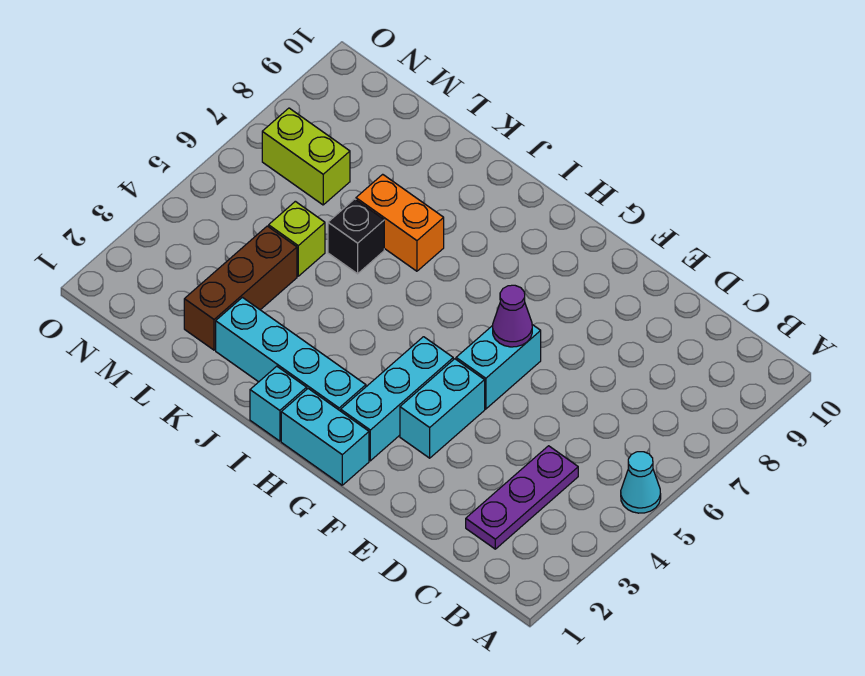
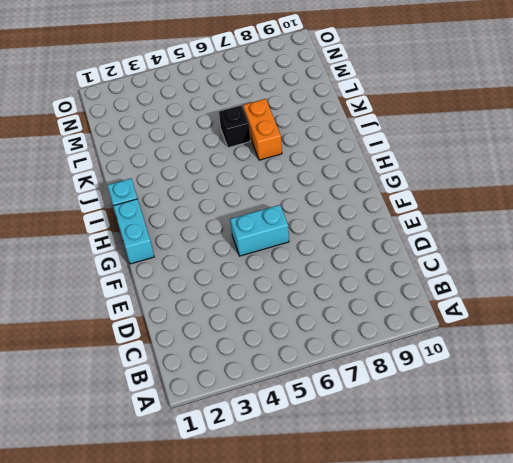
none -> cyan 1x1 cone [621,452,661,513]
none -> purple 1x3 plate [466,446,578,549]
none -> cyan 1x2 brick [400,359,485,458]

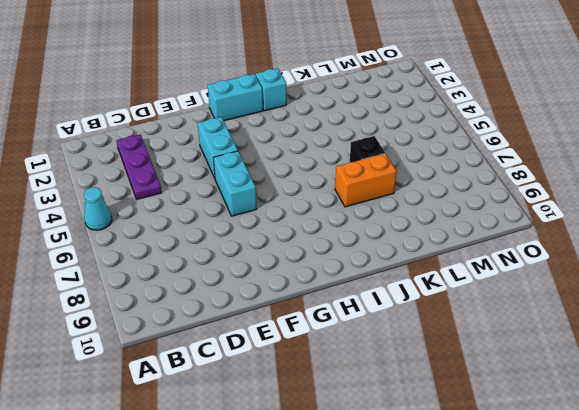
none -> cyan 1x3 brick [341,337,453,461]
none -> cyan 1x4 brick [216,297,366,411]
none -> brown 1x3 brick [184,226,297,350]

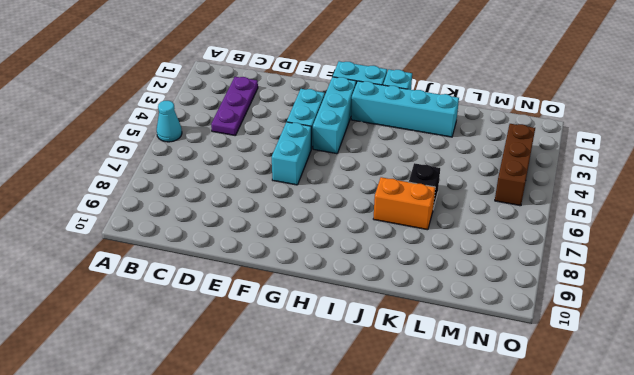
brown 1x3 brick [495,124,535,206] -> brown 1x3 brick moved to [184,226,297,350]
none -> lime 1x1 brick [269,201,325,276]
none -> lime 1x2 brick [262,108,350,205]
none -> purple 1x1 cone [493,285,532,347]

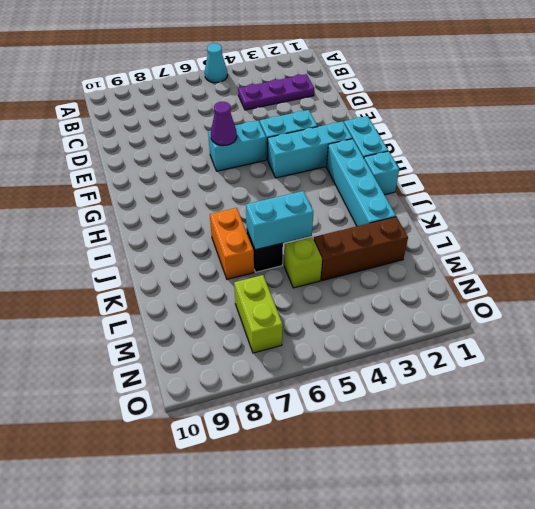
cyan 1x2 brick [246,191,313,250] -> none

